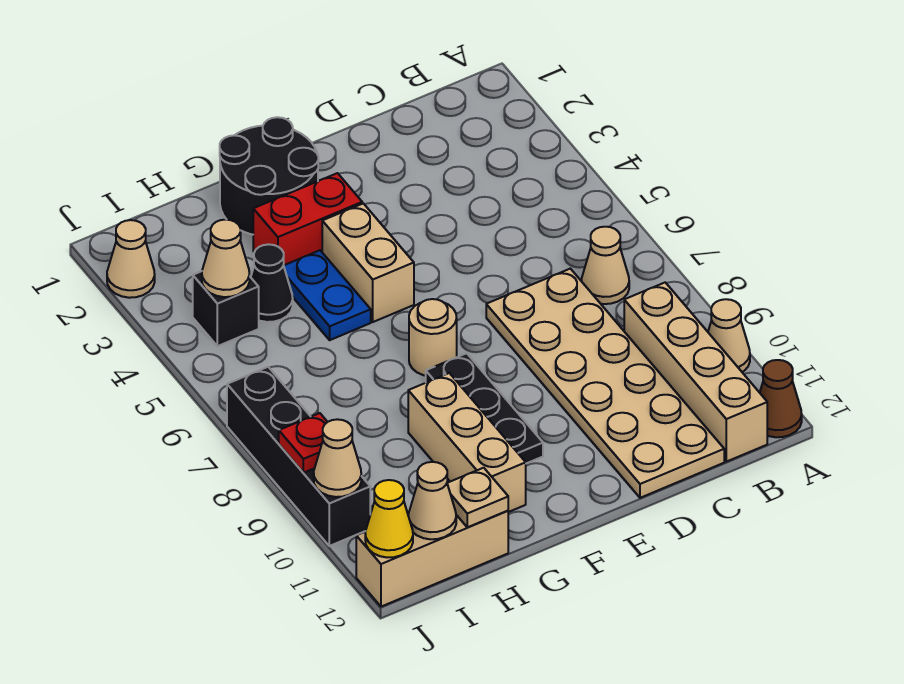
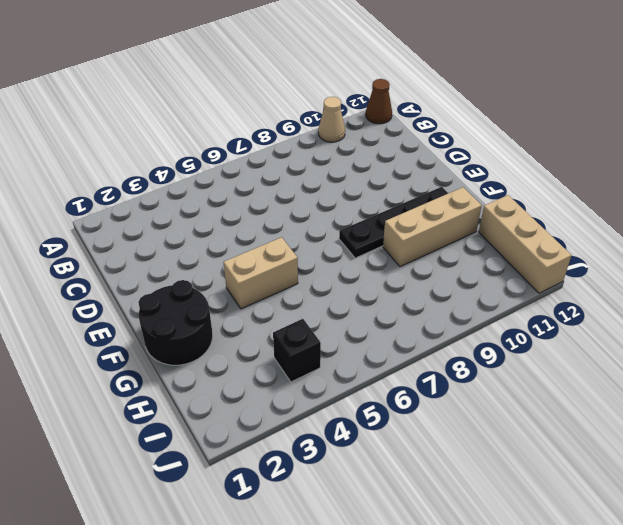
black 1x4 plate [339,187,448,258] -> black 1x3 plate [426,353,543,463]
none -> tan 1x1 cone [582,227,629,304]
none -> tan 1x4 brick [624,282,767,462]
none -> tan 2x6 plate [486,269,724,498]

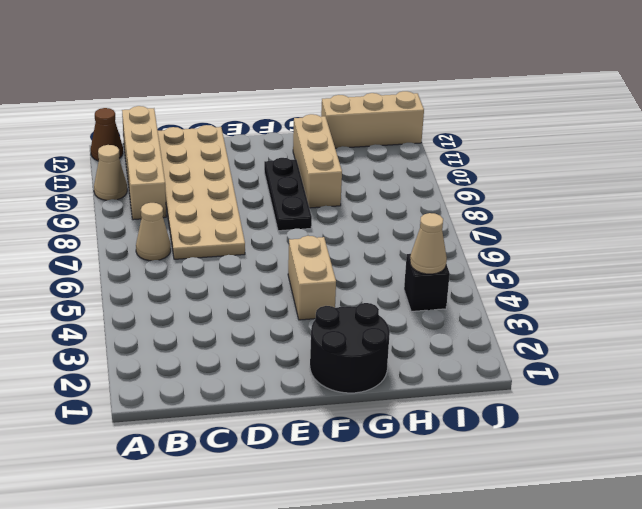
none -> red 1x2 brick [253,173,362,265]
none -> tan 1x1 round brick [409,299,457,376]
none -> blue 1x2 plate [284,250,371,340]

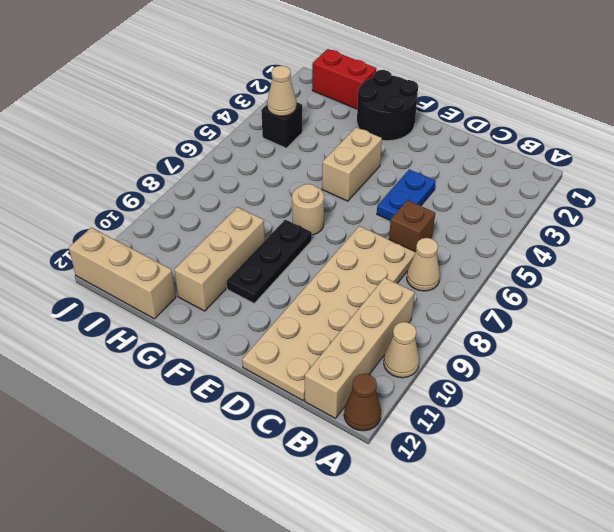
brown 1x1 brick [389,200,435,252] -> none
blue 1x2 plate [377,169,436,221] -> blue 1x2 plate moved to [284,250,371,340]
red 1x2 brick [312,49,376,109] -> red 1x2 brick moved to [253,173,362,265]
none -> black 1x1 cone [251,244,293,322]
none -> tan 1x1 cone [107,220,155,298]
none -> black 1x4 brick [227,367,370,546]

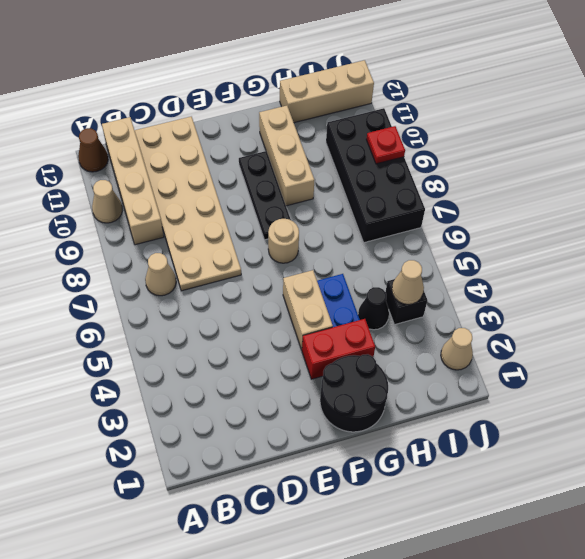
black 2x4 brick [326,108,425,243] -> black 1x4 brick [227,367,370,546]
none -> tan 1x1 plate [447,468,508,527]
none -> tan 1x1 cone [409,462,456,539]
none -> tan 1x1 cone [314,419,361,497]

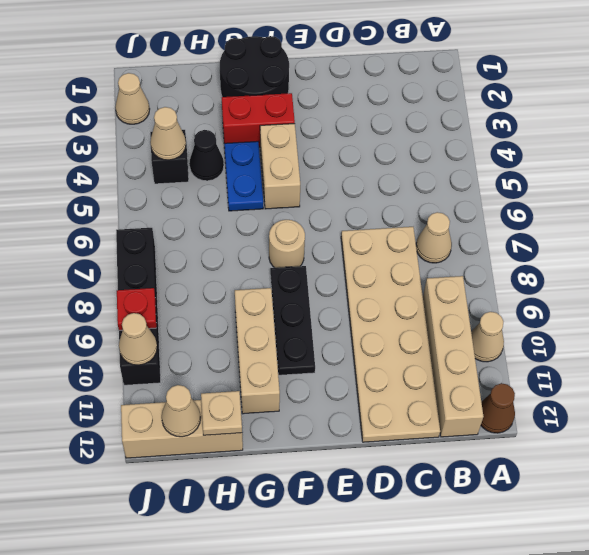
none -> yellow 1x1 cone [365,480,413,557]

